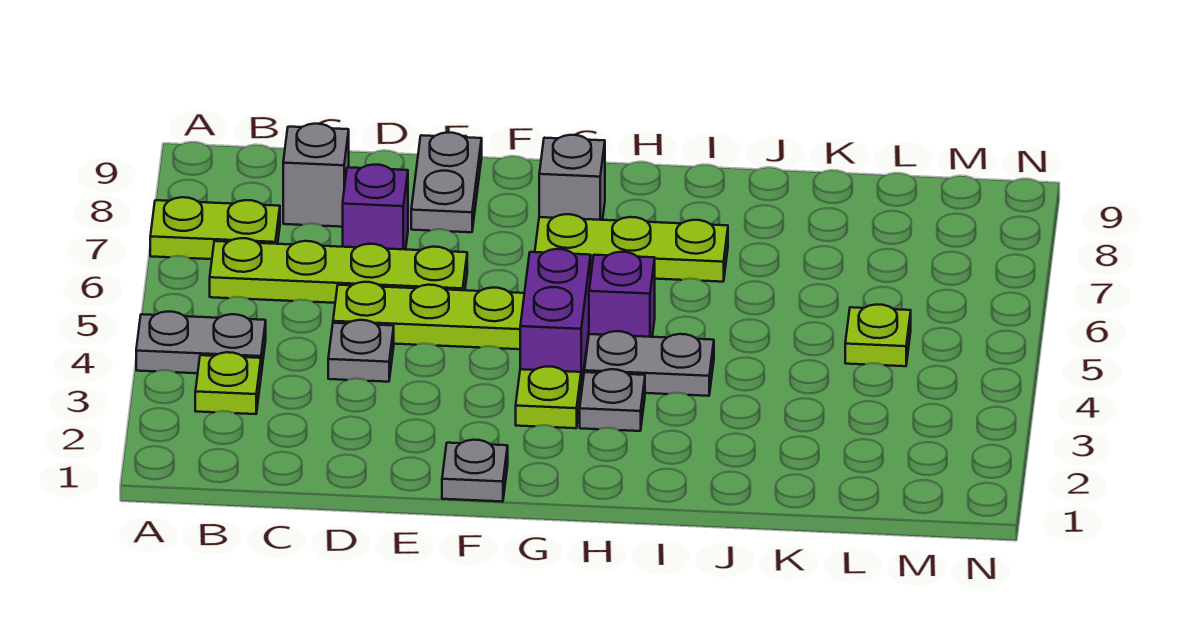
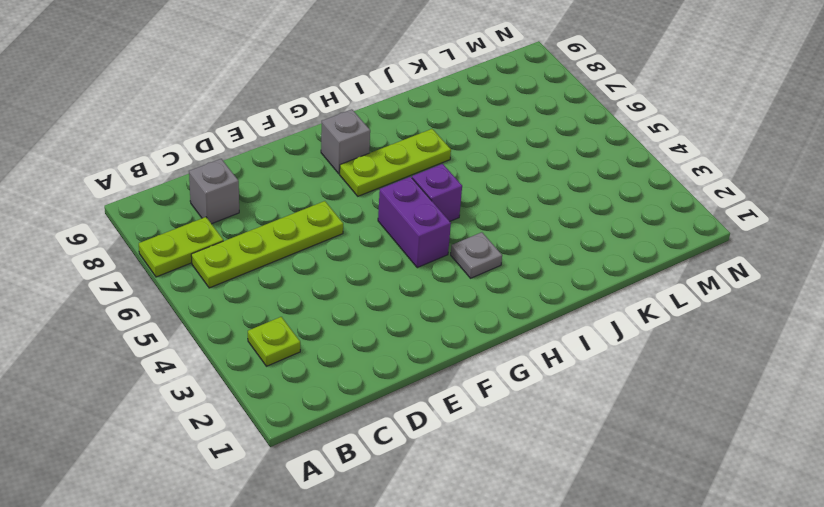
none -> grey 1x2 plate [136,312,266,373]
none -> grey 1x1 plate [328,320,394,382]
none -> lime 1x3 plate [333,282,524,349]

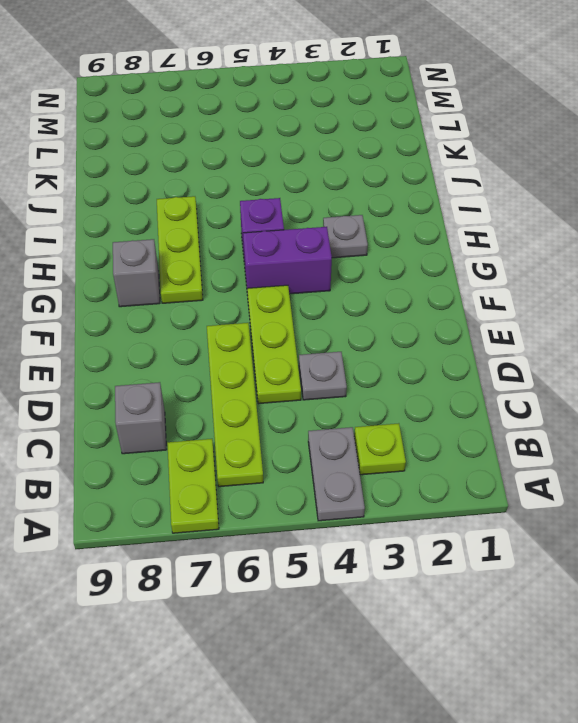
none -> purple 1x1 brick [343,165,408,250]
none -> grey 1x2 plate [411,133,482,232]
none -> grey 1x1 plate [442,440,508,502]

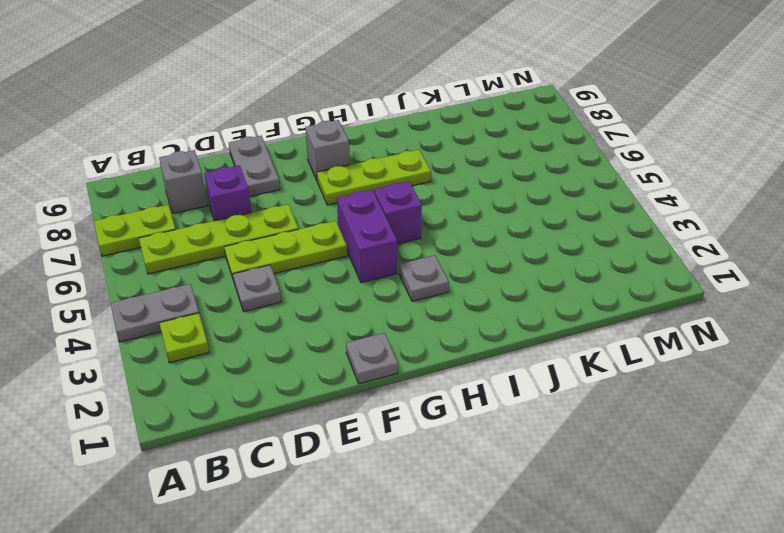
none -> lime 1x1 plate [516,366,581,428]
none -> grey 1x2 plate [584,331,714,396]
none -> lime 1x1 plate [845,305,911,366]

